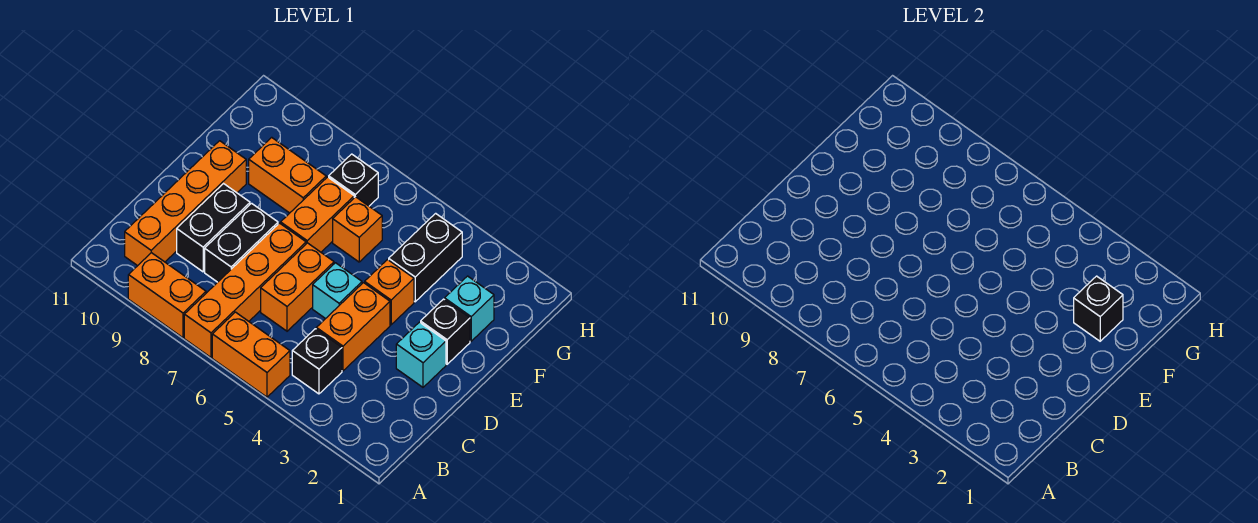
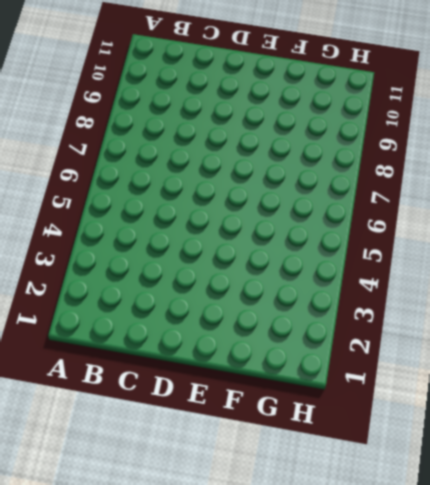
none -> orange 1x2 brick [212,312,290,397]
none -> orange 1x4 brick [184,223,306,357]
none -> orange 1x2 brick [128,253,206,338]

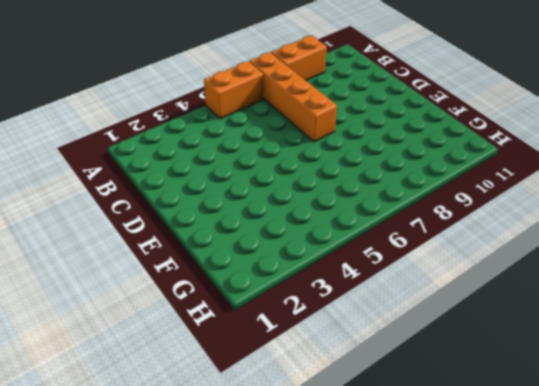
none -> black 1x1 brick [292,329,342,394]
none -> orange 1x4 brick [125,141,246,266]
none -> orange 1x2 brick [316,283,390,371]

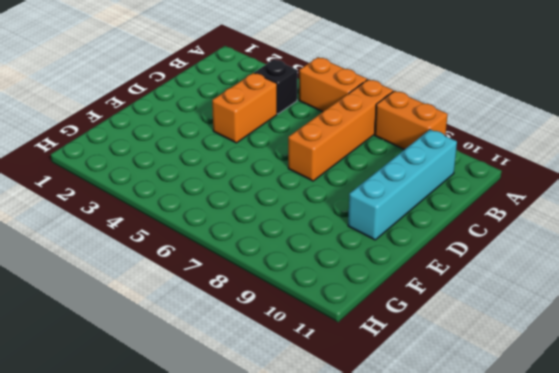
cyan 1x4 brick [348,129,457,240] -> orange 1x4 brick [125,141,246,266]
none -> orange 1x2 brick [261,243,334,331]
none -> black 1x2 brick [205,203,278,282]
none -> black 1x2 brick [177,184,250,272]

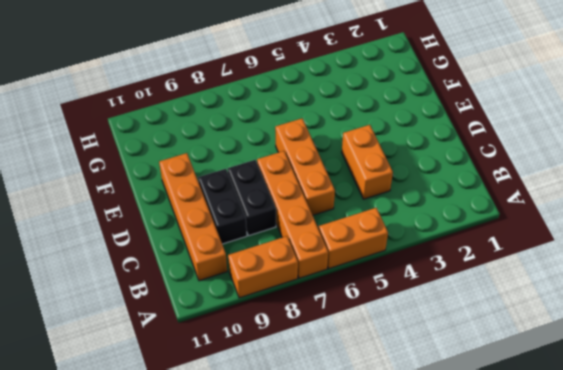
orange 1x3 brick [275,118,335,215] -> orange 1x2 brick [261,243,334,331]
none -> black 1x1 brick [292,329,342,394]
none -> cyan 1x1 brick [396,322,446,387]
none -> cyan 1x1 brick [313,263,362,319]

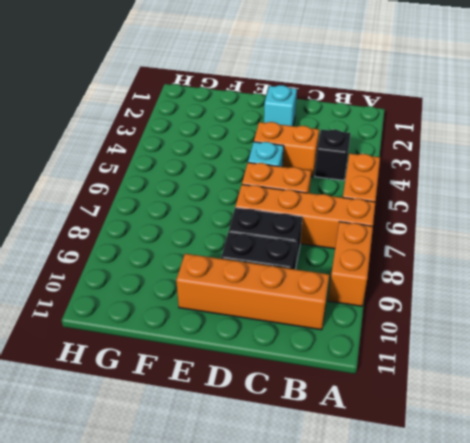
none -> black 1x1 brick [421,299,470,364]
none -> orange 1x1 brick [365,260,414,325]
none -> orange 1x2 brick [281,177,354,252]

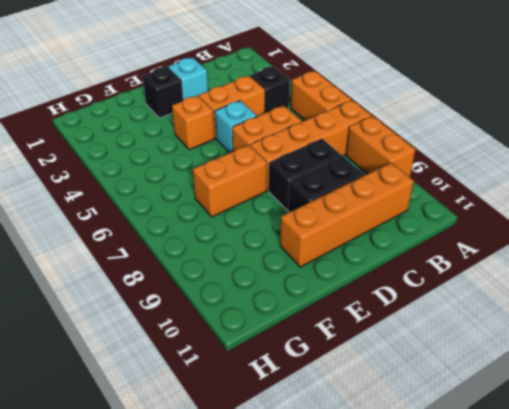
none -> cyan 1x1 brick [445,276,494,341]
none -> black 1x2 brick [389,213,462,302]
none -> orange 1x1 brick [333,197,382,262]

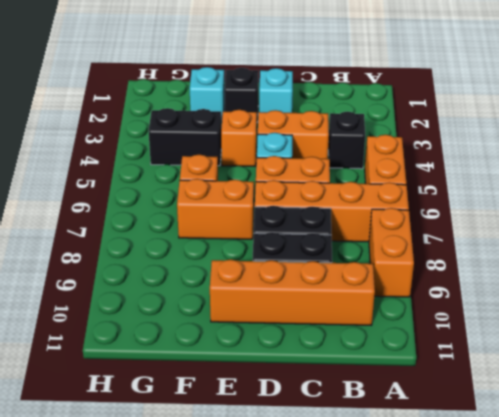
none -> orange 1x2 brick [249,137,326,213]
none -> black 1x1 brick [329,154,378,206]
none -> black 1x1 brick [1074,276,1123,341]

